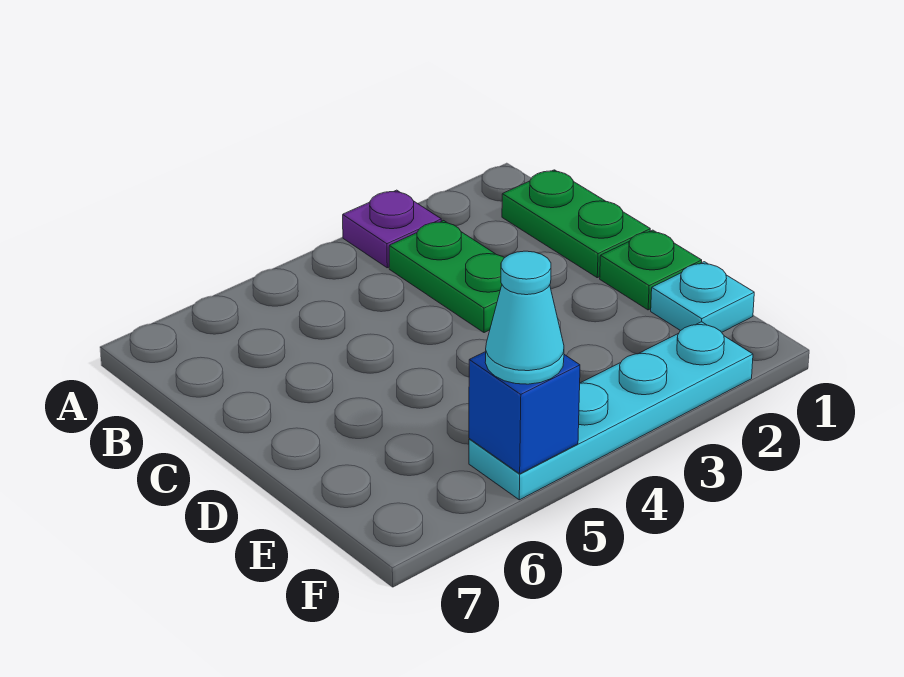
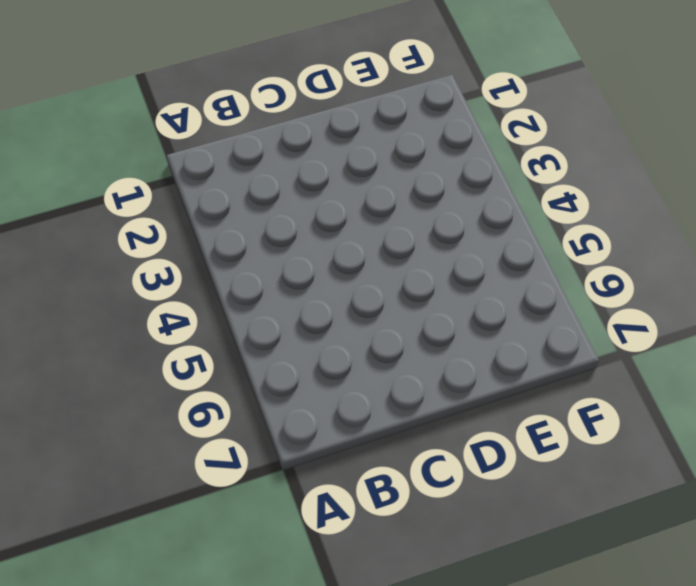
none -> purple 1x1 plate [343,190,441,268]
none -> green 1x2 plate [502,170,650,278]

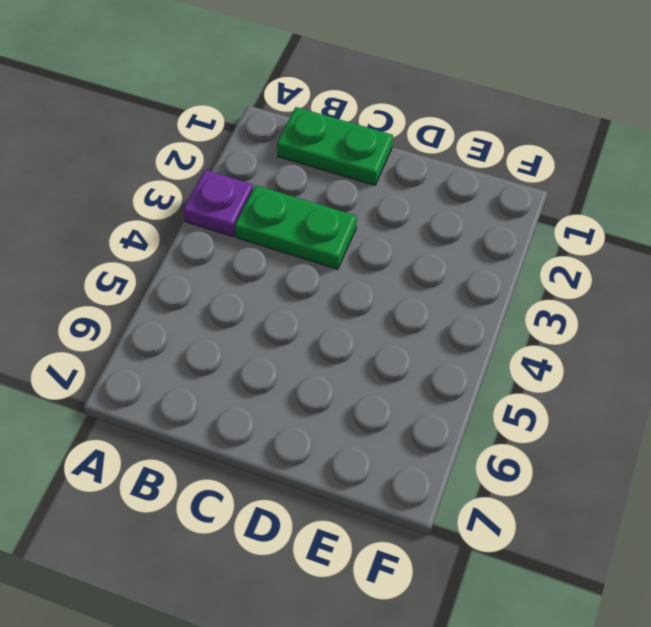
none -> green 1x1 plate [600,230,702,310]
none -> cyan 1x1 plate [651,262,754,332]

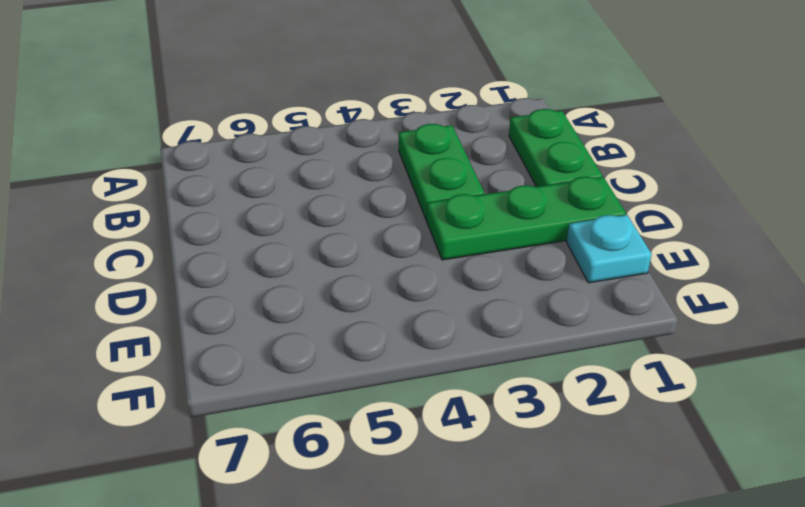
green 1x3 plate [427,177,626,260] -> green 1x1 plate [600,230,702,310]
none -> purple 1x1 plate [343,190,441,268]
none -> cyan 1x4 plate [469,322,753,500]

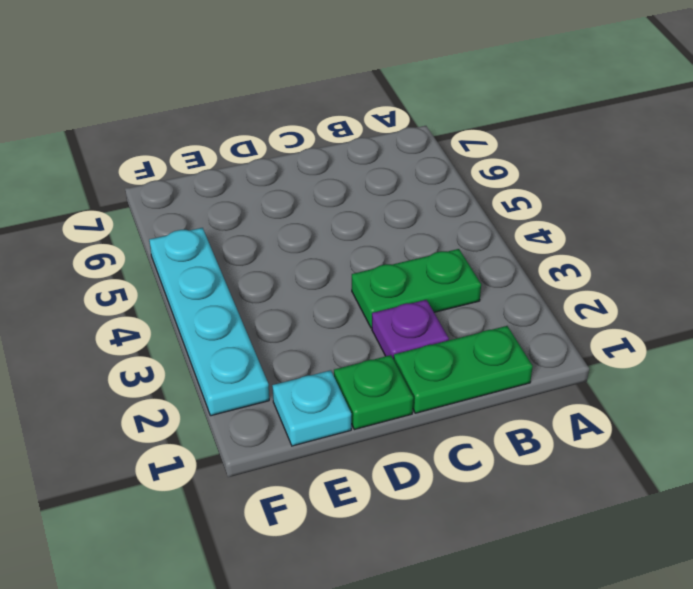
purple 1x1 plate [372,300,449,359] -> purple 1x1 plate moved to [343,190,441,268]
none -> blue 1x1 brick [469,352,580,474]
none -> cyan 1x1 cone [485,251,564,384]

